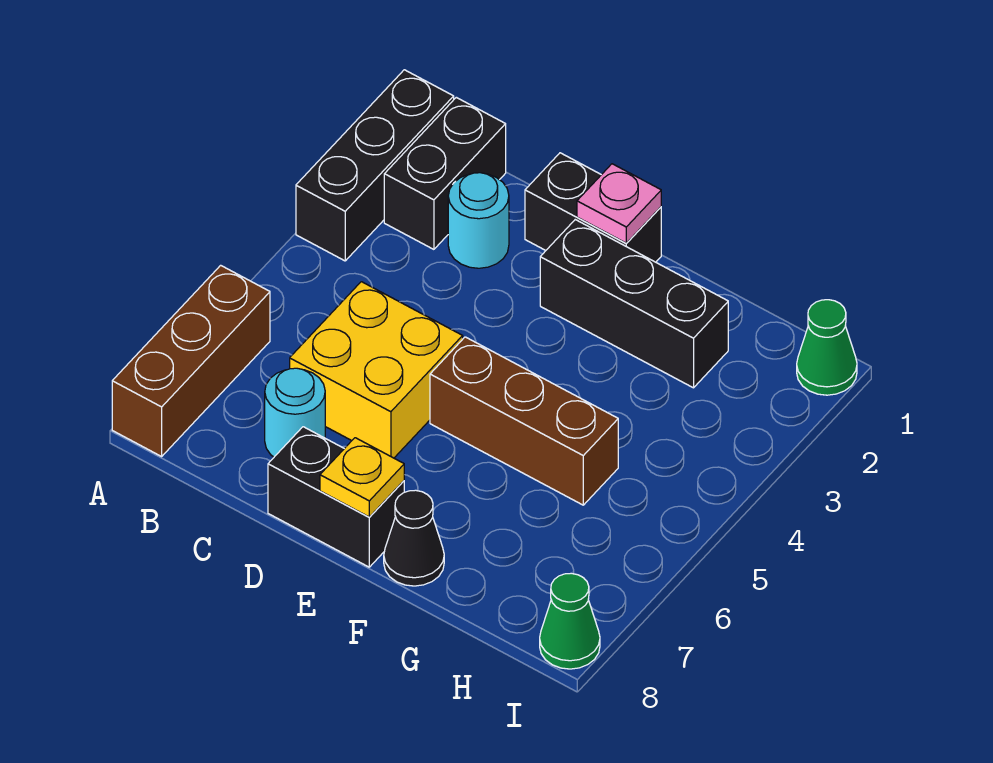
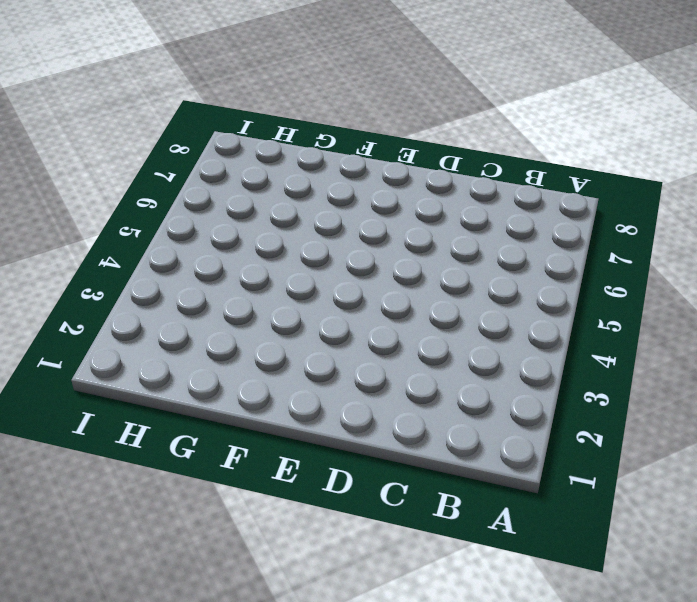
none -> black 1x3 brick [296,70,454,261]
none -> brown 1x3 brick [112,265,270,456]
none -> black 1x2 brick [384,97,506,249]

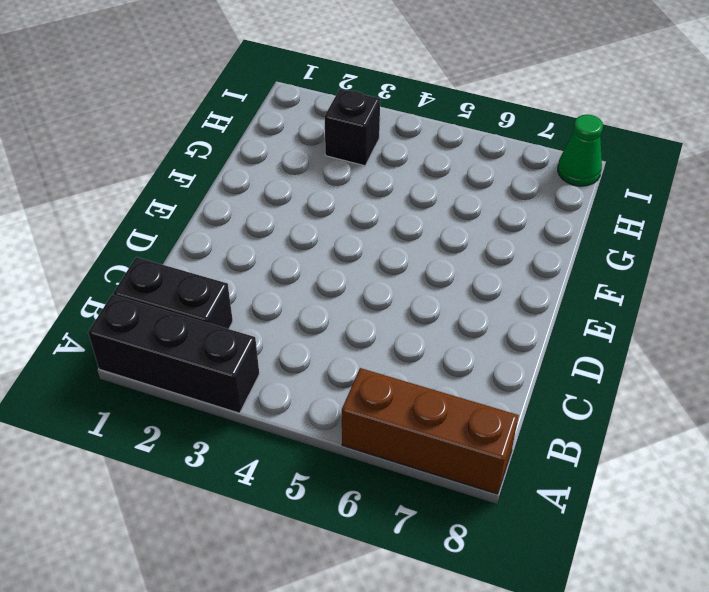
black 1x1 brick [324,89,380,166] -> none
none -> cyan 1x1 round brick [448,173,509,268]
none -> yellow 2x2 brick [290,282,463,458]
none -> cyan 1x1 round brick [265,368,325,457]

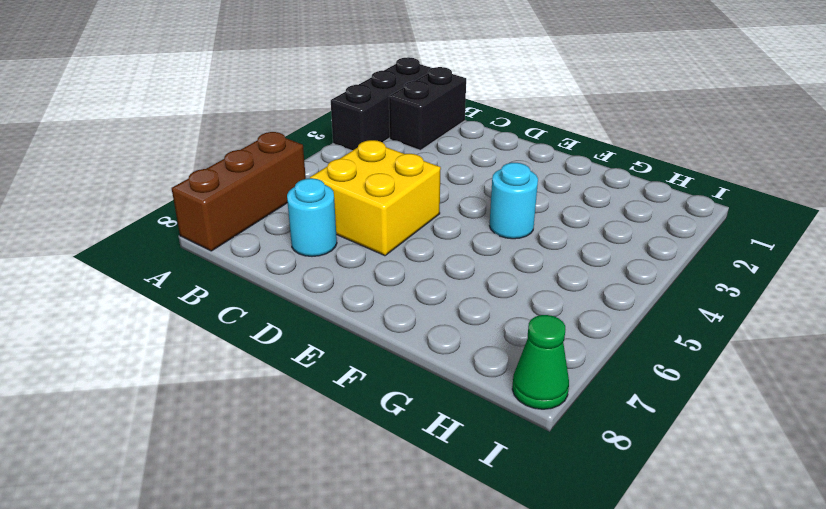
cyan 1x1 round brick [490,163,538,239] -> cyan 1x1 round brick moved to [448,173,509,268]
none -> black 1x2 brick [525,153,661,262]
none -> black 1x2 brick [268,427,404,567]
none -> black 1x3 brick [540,220,728,388]

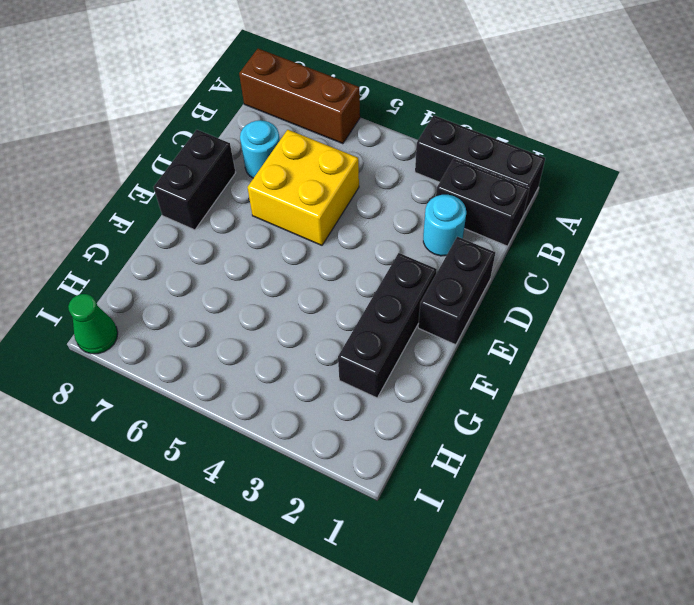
none -> brown 1x3 brick [430,337,618,505]
none -> black 1x1 cone [384,490,444,586]
none -> green 1x1 cone [797,300,857,395]

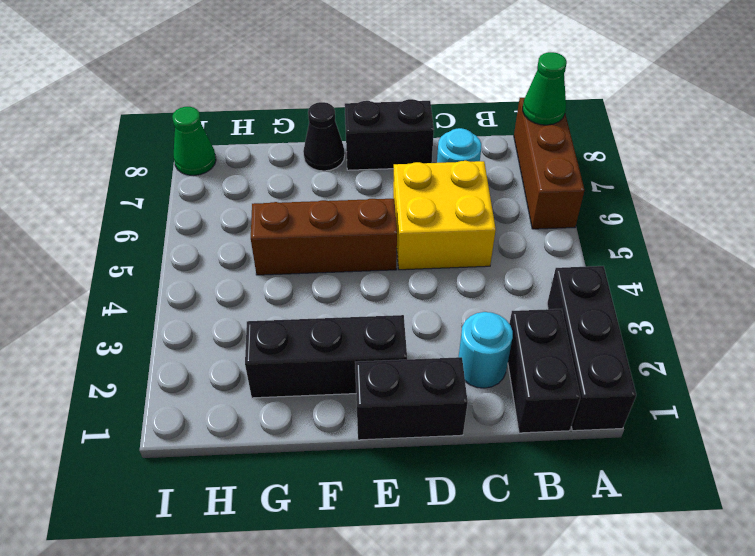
green 1x1 cone [523,52,567,125] -> green 1x1 cone moved to [797,300,857,395]
none -> pink 1x1 plate [577,164,661,243]
none -> yellow 1x1 plate [320,438,404,517]

